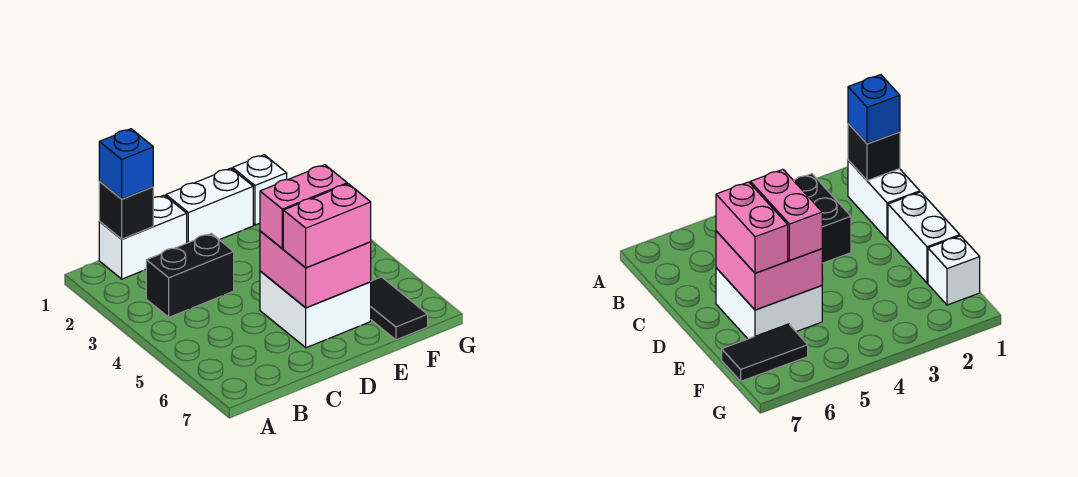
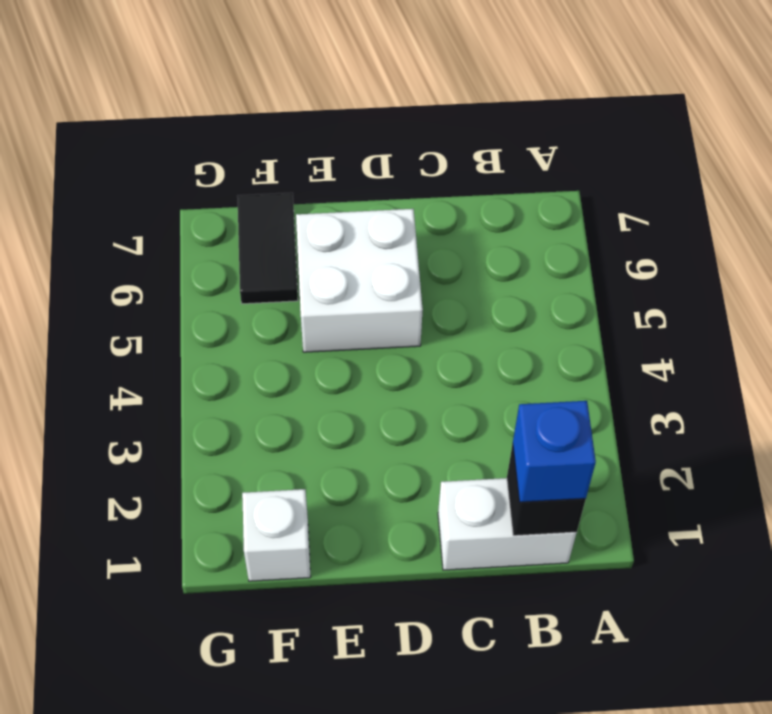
none -> black 1x2 brick [146,233,234,317]
none -> white 1x2 brick [166,168,253,243]

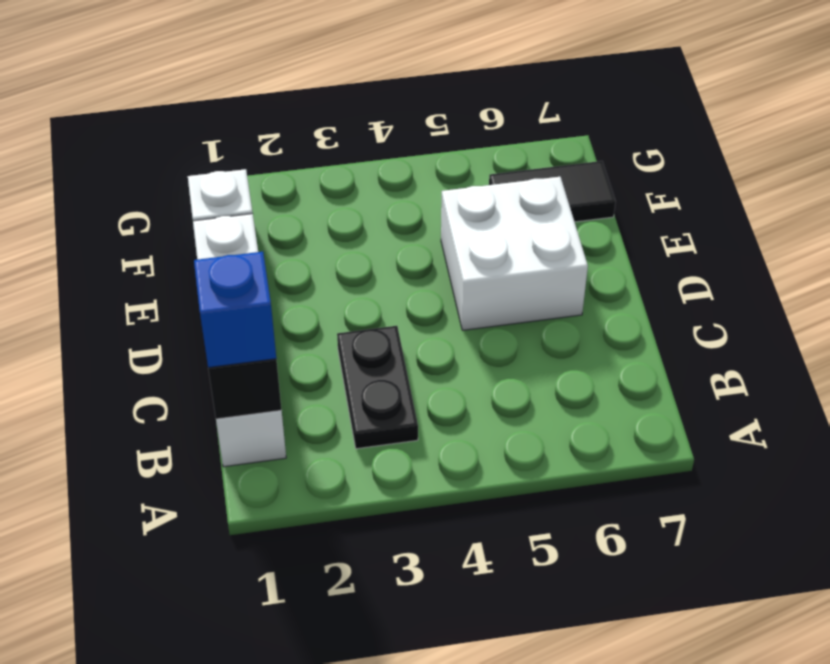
black 1x2 plate [337,326,418,449] -> black 1x2 brick [146,233,234,317]
none -> pink 2x2 brick [260,231,371,308]
none -> pink 1x2 brick [260,165,347,249]

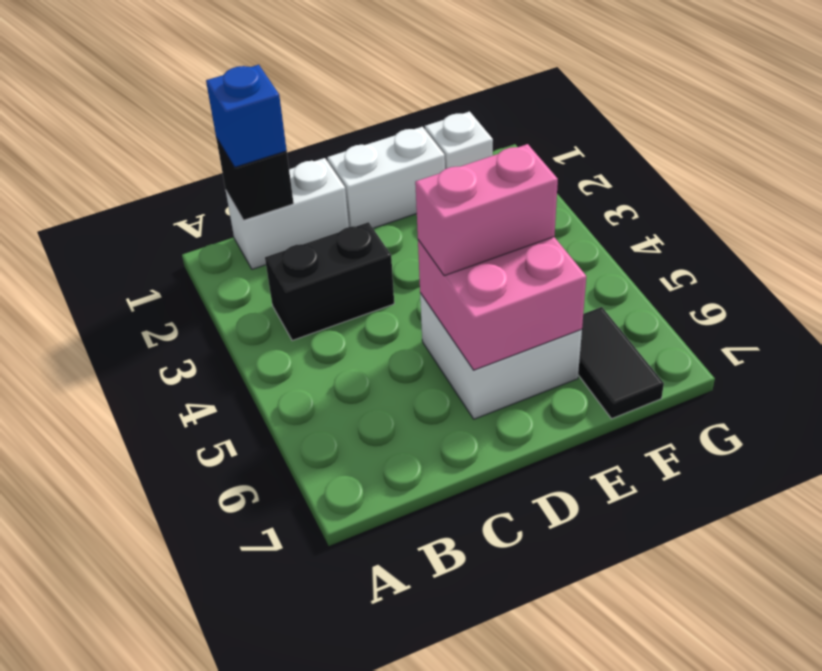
none -> pink 1x2 brick [283,184,371,268]

